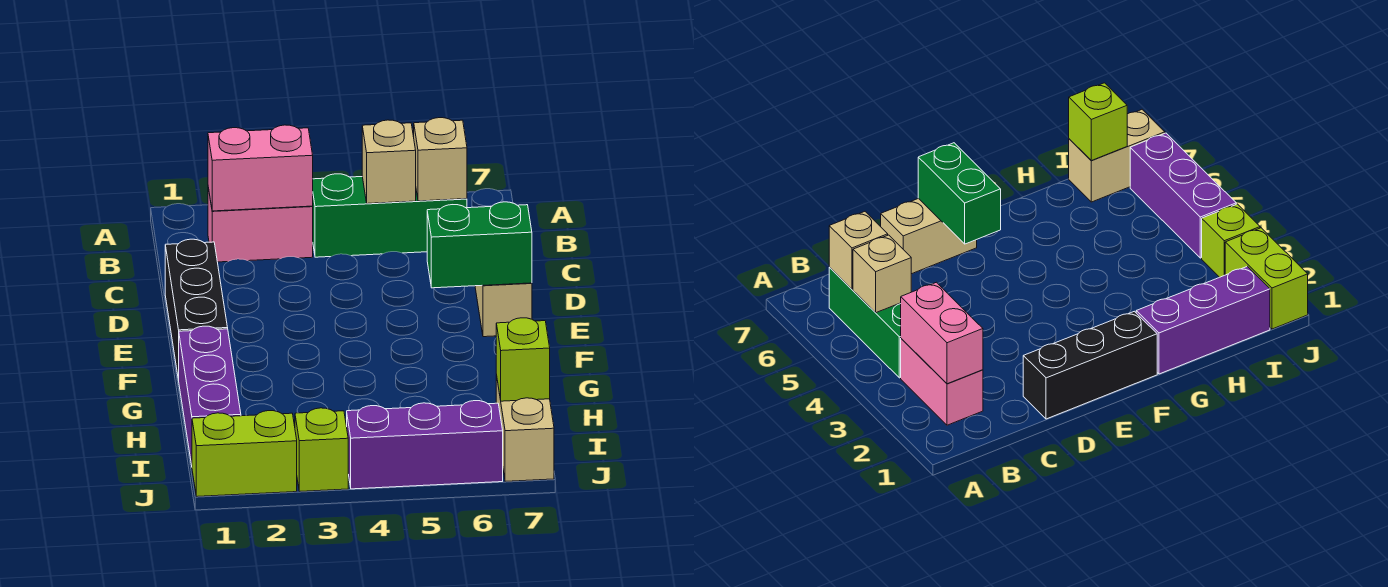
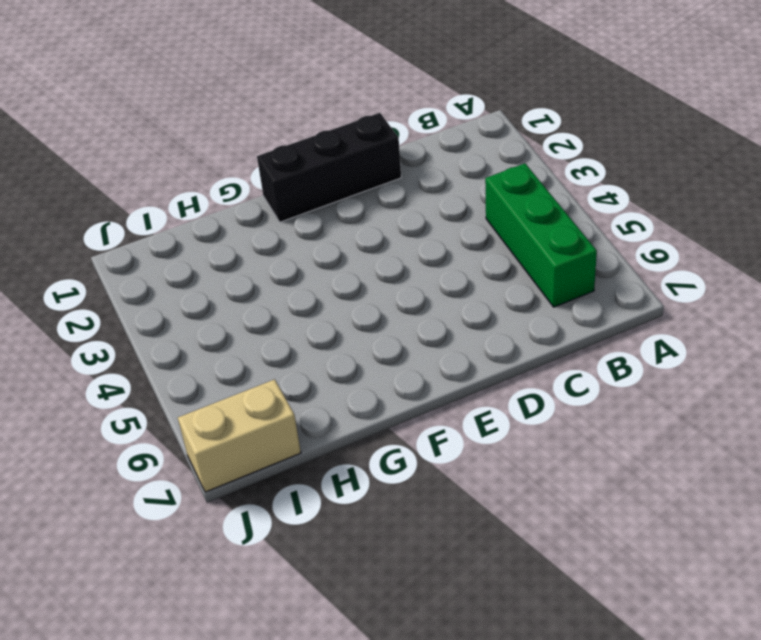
none -> pink 1x2 brick [208,188,313,262]
none -> tan 1x2 brick [475,283,532,337]
none -> purple 1x3 brick [179,326,241,465]

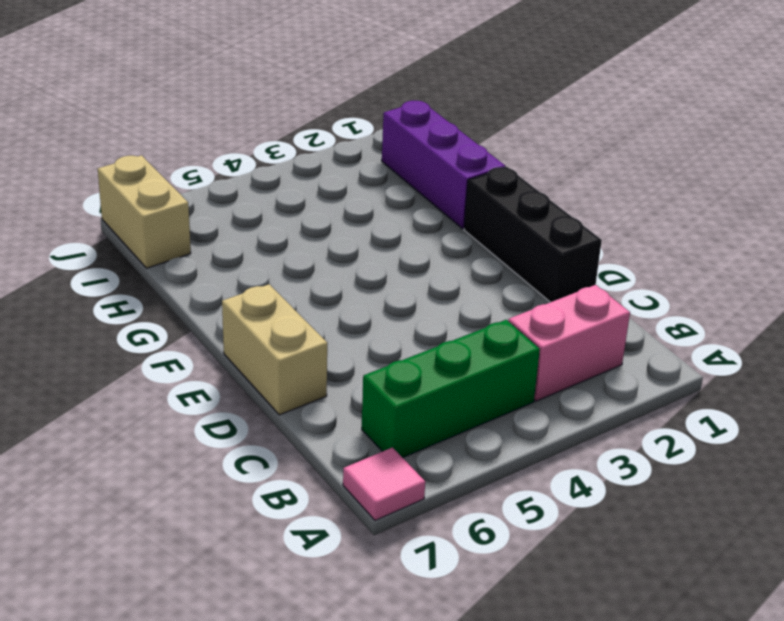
pink 1x1 tile [343,447,425,520] -> none
none -> lime 1x2 brick [192,411,297,496]
none -> lime 1x1 brick [295,408,348,491]
none -> purple 1x3 brick [347,401,503,489]

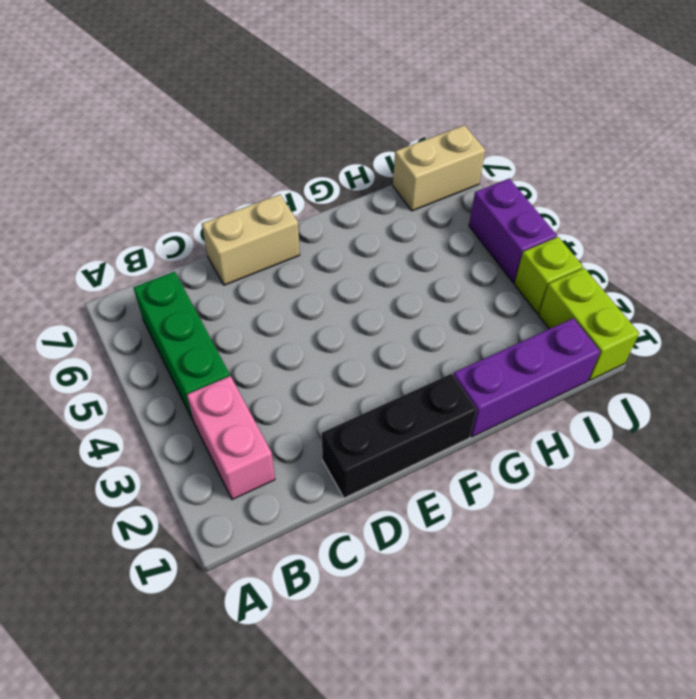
purple 1x2 brick [469,179,557,283] -> purple 1x3 brick [347,401,503,489]
none -> pink 1x2 brick [208,125,313,211]
none -> tan 1x1 brick [362,120,416,204]
none -> tan 1x1 brick [414,118,467,201]

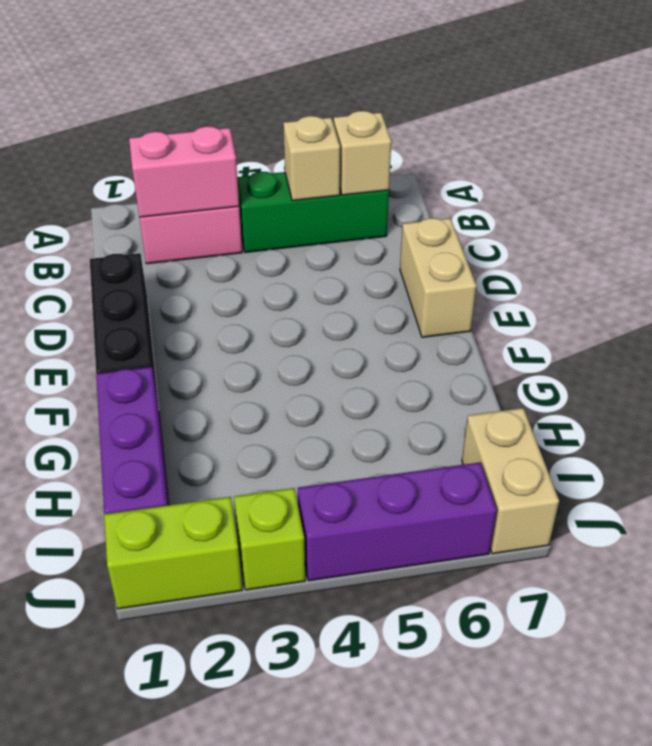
none -> green 1x2 brick [427,202,532,288]
none -> lime 1x1 brick [496,318,550,401]

